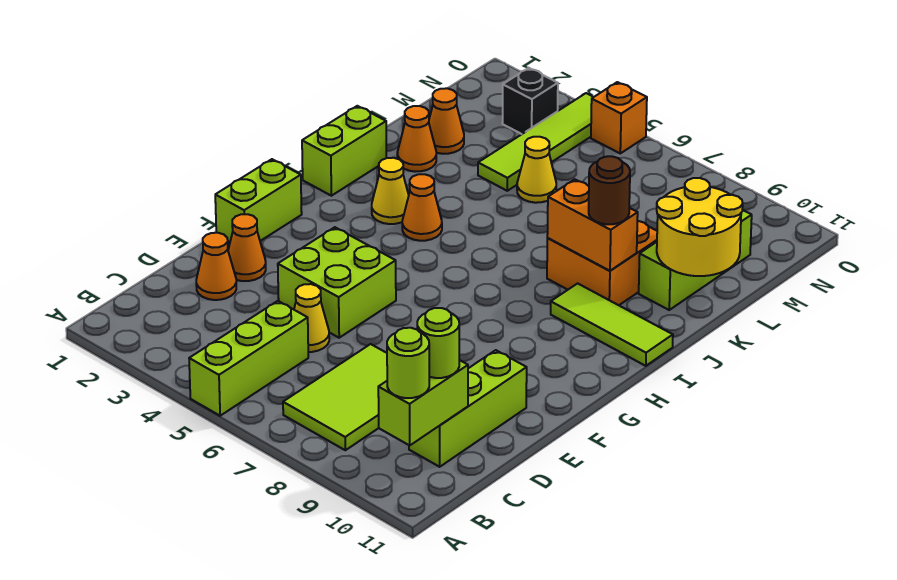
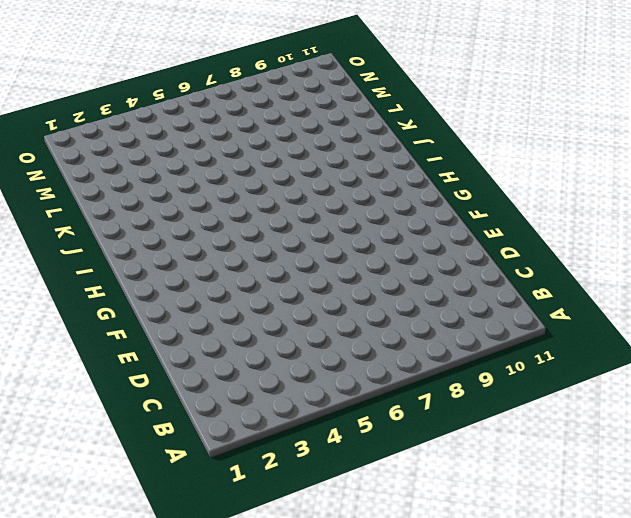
none -> lime 1x3 brick [189,301,308,416]
none -> lime 2x3 tile [283,344,387,450]
none -> lime 1x3 brick [409,350,527,467]

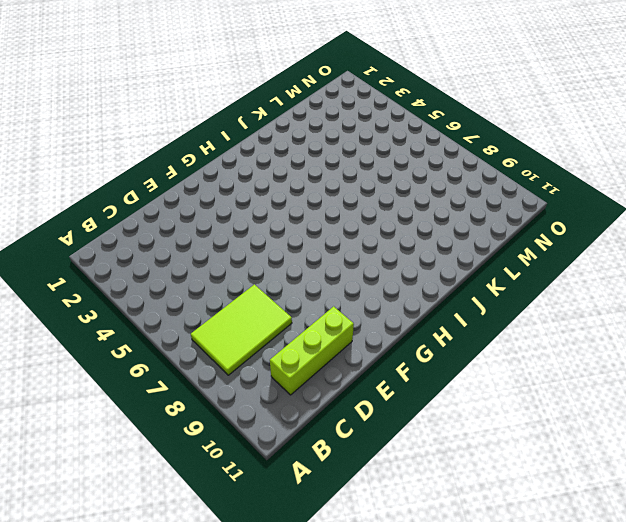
none -> lime 1x3 brick [189,301,308,416]
none -> orange 1x1 cone [196,233,236,300]
none -> yellow 1x1 cone [294,284,329,352]

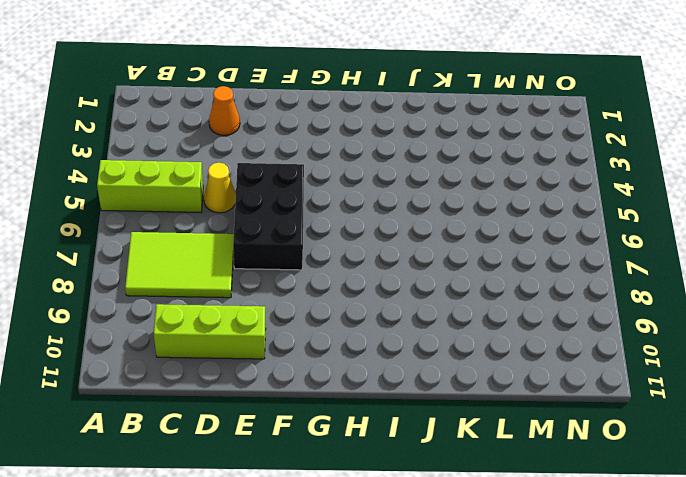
black 2x3 brick [233,163,304,270] -> lime 2x2 brick [278,227,396,338]
none -> orange 1x1 cone [228,214,266,281]
none -> lime 1x2 brick [215,159,302,242]
none -> lime 1x2 brick [302,106,386,196]

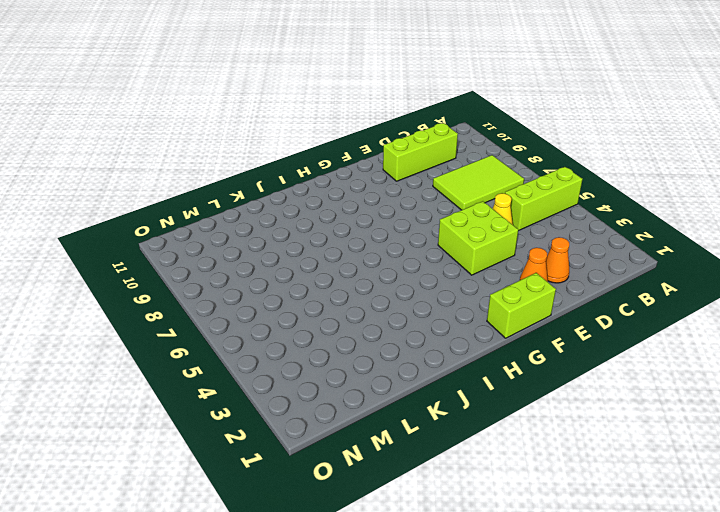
none -> lime 1x2 brick [302,106,386,196]
none -> yellow 1x1 cone [372,158,409,224]
none -> orange 1x1 cone [402,174,442,241]

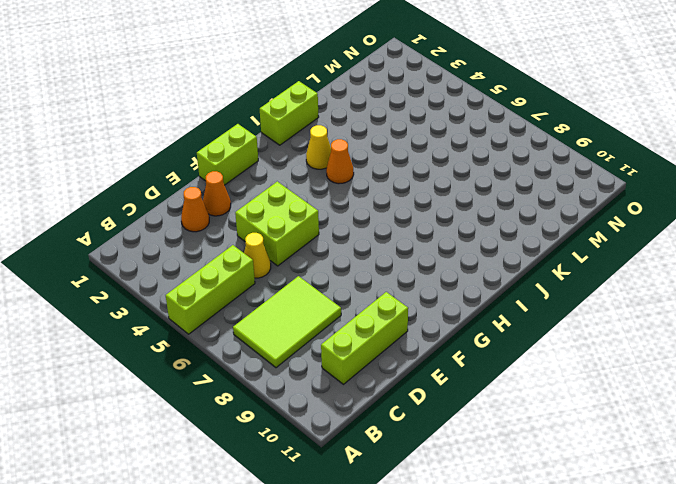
none -> lime 1x3 tile [551,283,673,366]
none -> orange 2x2 brick [547,221,657,305]
none -> orange 1x1 cone [397,106,436,172]

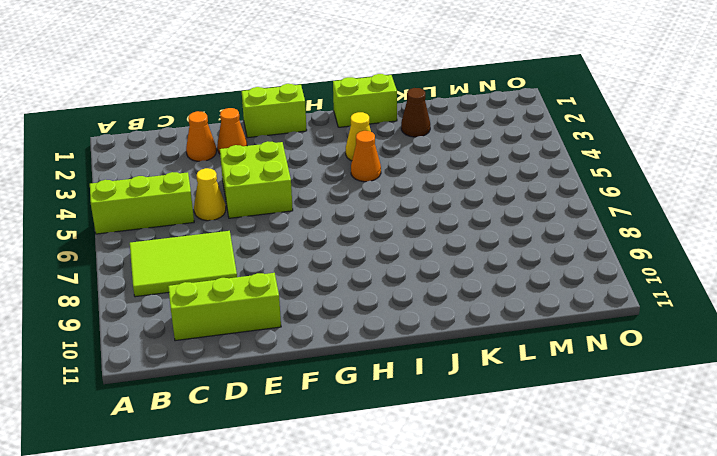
brown 1x1 cone [401,88,430,137] -> orange 1x1 cone [397,106,436,172]
none -> lime 1x3 tile [551,283,673,366]
none -> orange 2x2 brick [547,221,657,305]
none -> lime 1x3 brick [639,210,752,310]

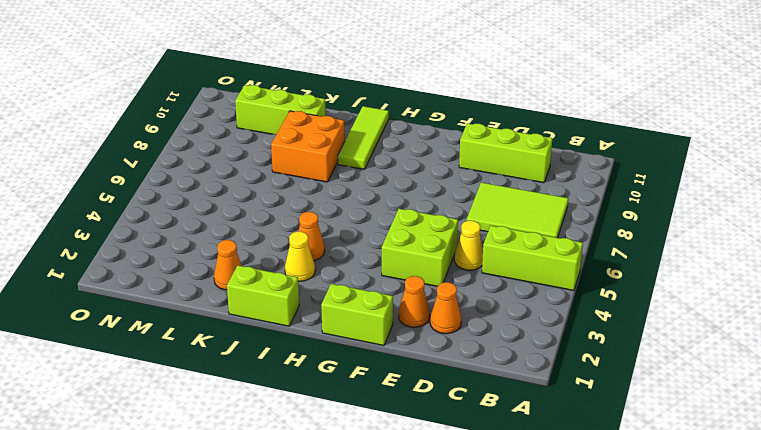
none -> orange 1x1 cone [429,88,464,154]
none -> lime 1x4 tile [478,93,593,191]
none -> yellow 1x1 cone [517,137,556,203]

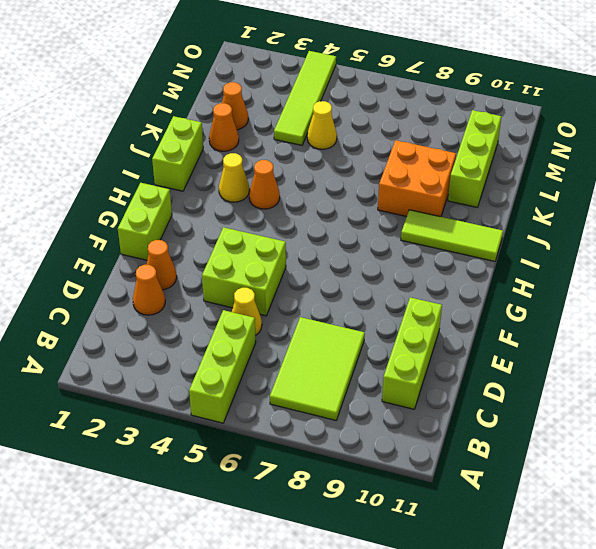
none -> black 1x1 brick [502,68,558,134]
none -> orange 1x1 brick [591,82,647,153]
none -> lime 1x2 brick [378,360,468,445]

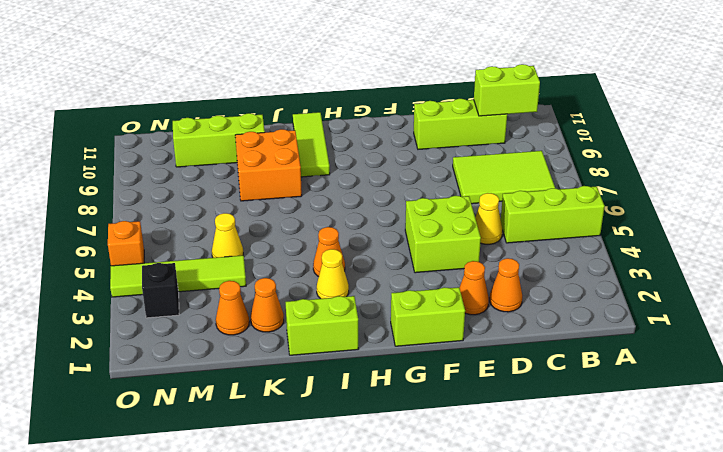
none -> orange 1x2 brick [547,179,638,271]
none -> yellow 2x2 round brick [657,178,743,276]
none -> lime 1x1 round brick [387,328,429,398]

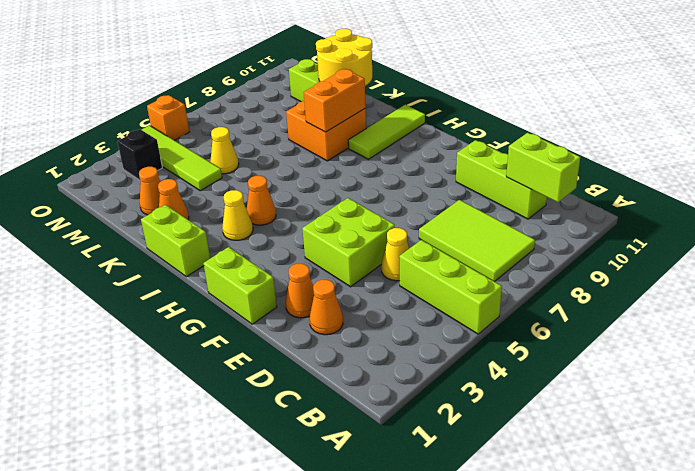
none -> lime 1x1 round brick [387,328,429,398]
none -> lime 1x1 round brick [417,308,459,378]
none -> brown 1x1 round brick [589,156,630,224]

